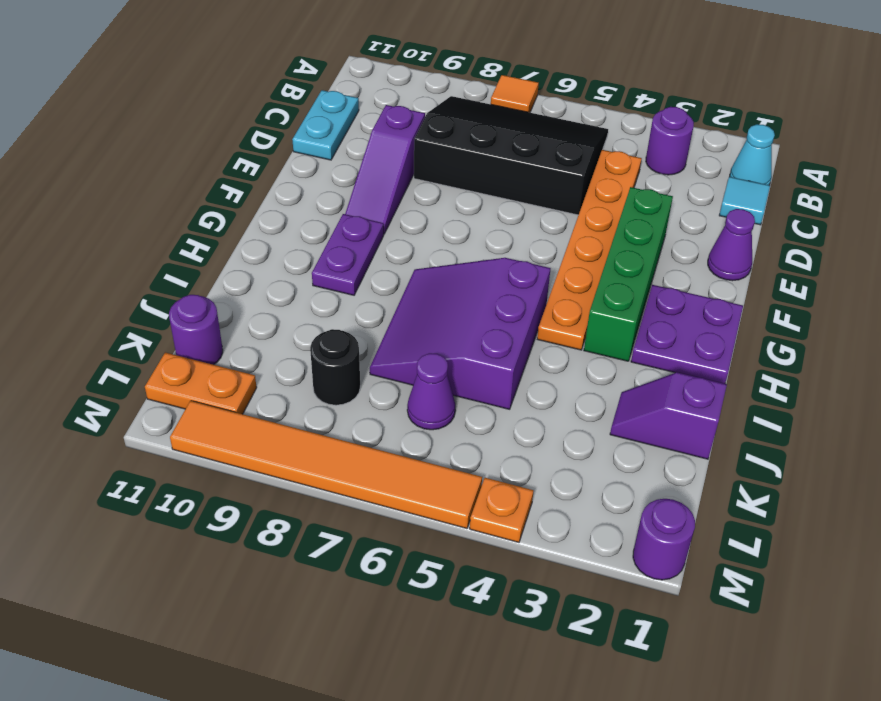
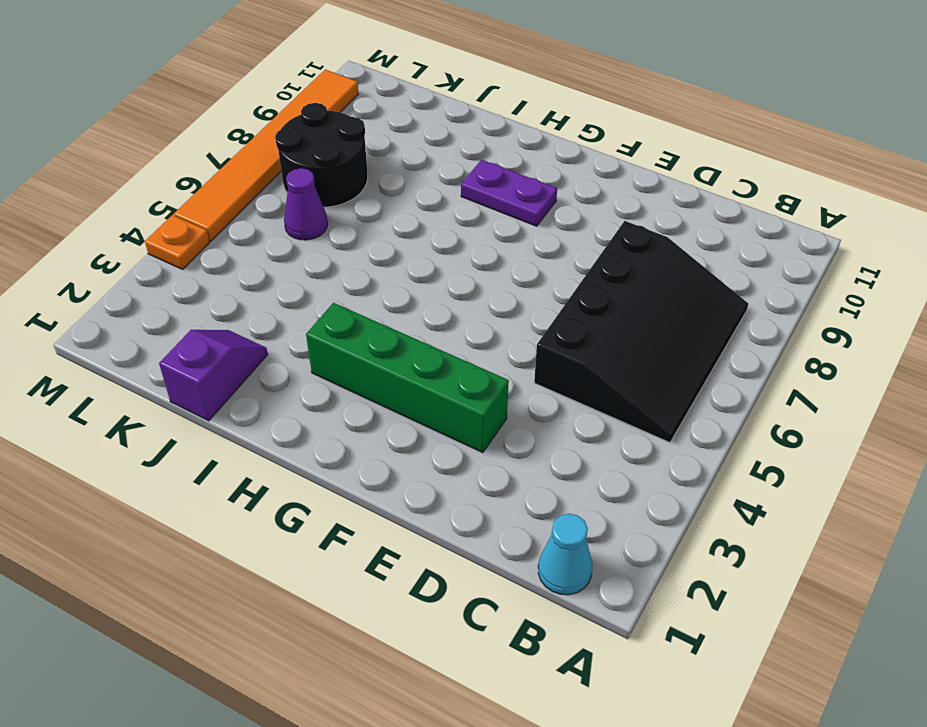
black 2x2 round brick [275,103,368,207] -> black 1x1 round brick [310,329,360,405]
none -> orange 1x1 tile [491,75,539,113]
none -> purple 1x1 round brick [646,107,694,175]
none -> cyan 1x1 tile [719,177,770,225]

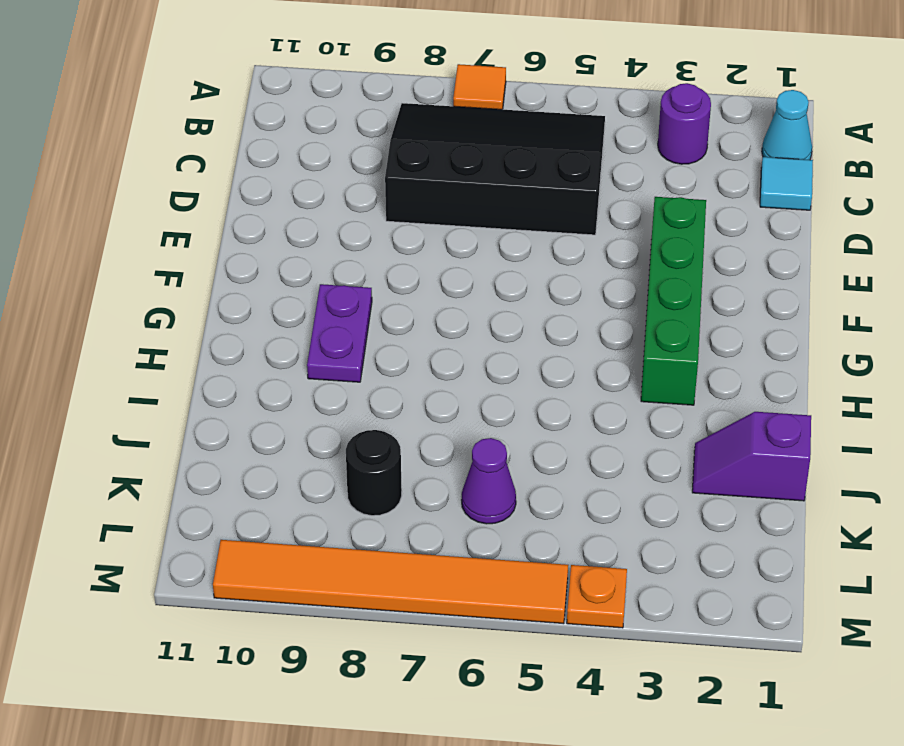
none -> orange 1x6 plate [537,150,642,350]
none -> cyan 1x2 plate [292,90,359,160]
none -> purple 1x3 slope [345,105,425,234]

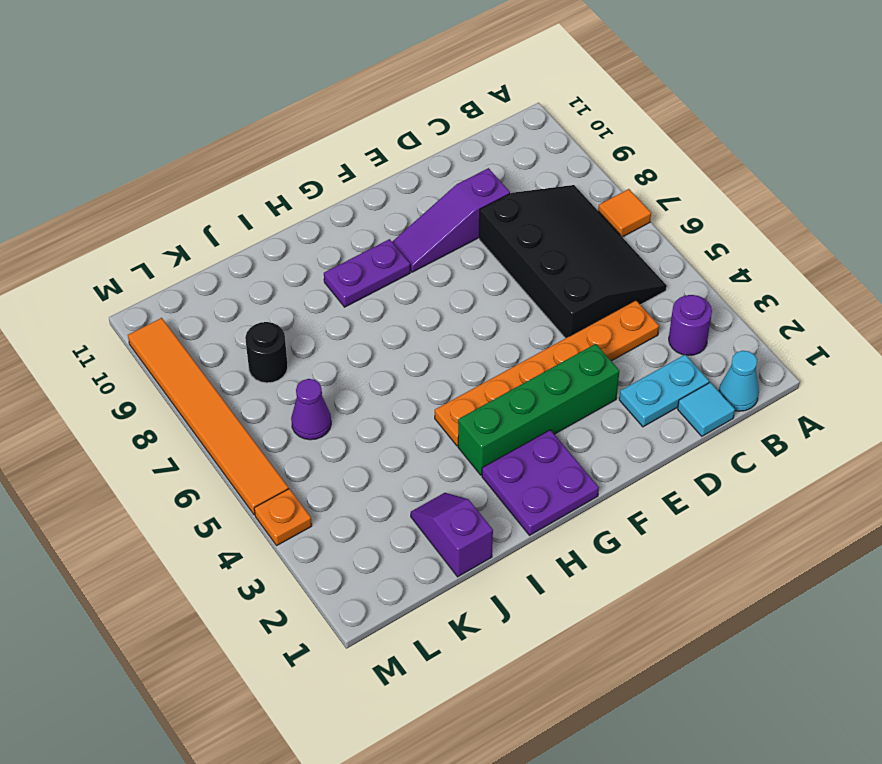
cyan 1x2 plate [619,355,709,427] -> cyan 1x2 plate moved to [292,90,359,160]
none -> purple 1x1 cone [708,209,755,281]
none -> purple 3x3 slope [370,258,551,409]
none -> purple 1x1 round brick [169,295,223,365]

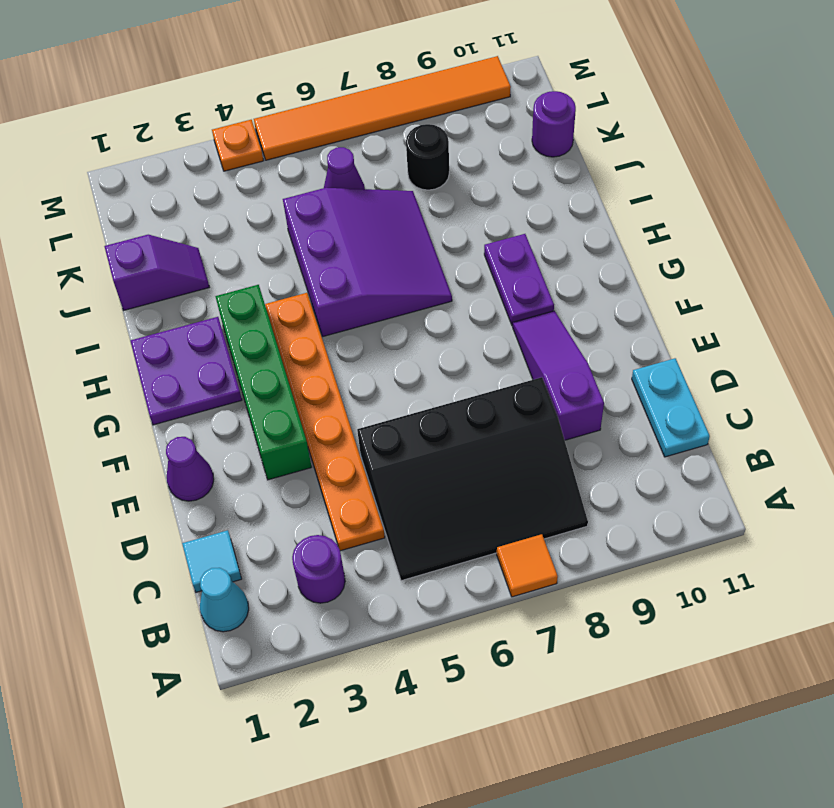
none -> orange 1x2 plate [145,352,257,414]
none -> purple 1x1 round brick [633,499,695,580]

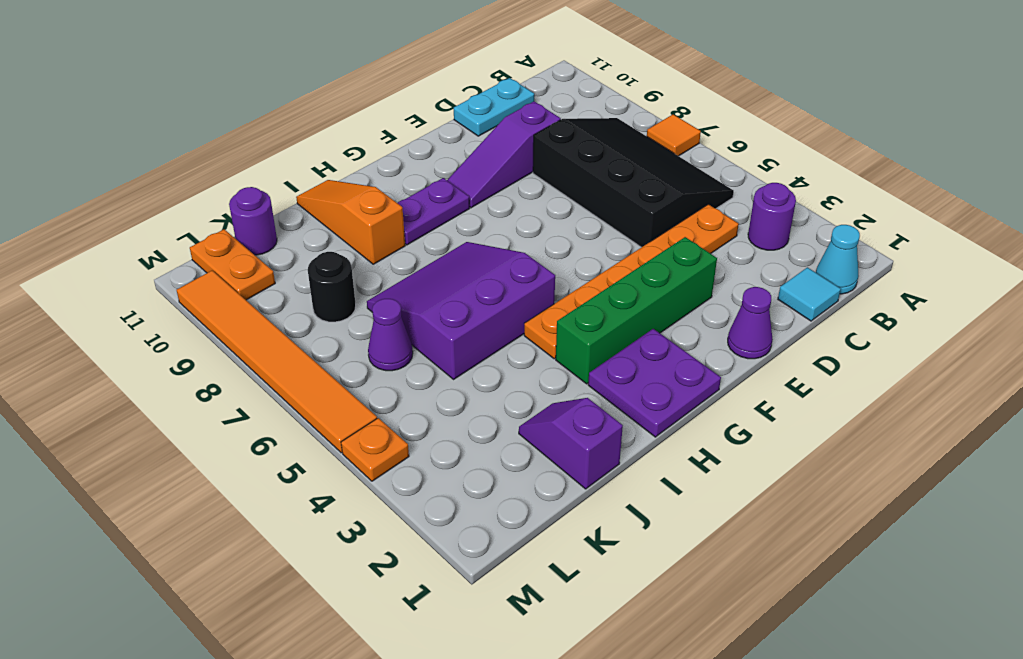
orange 1x3 slope [296,180,405,264] -> none
none -> purple 1x1 round brick [633,499,695,580]

